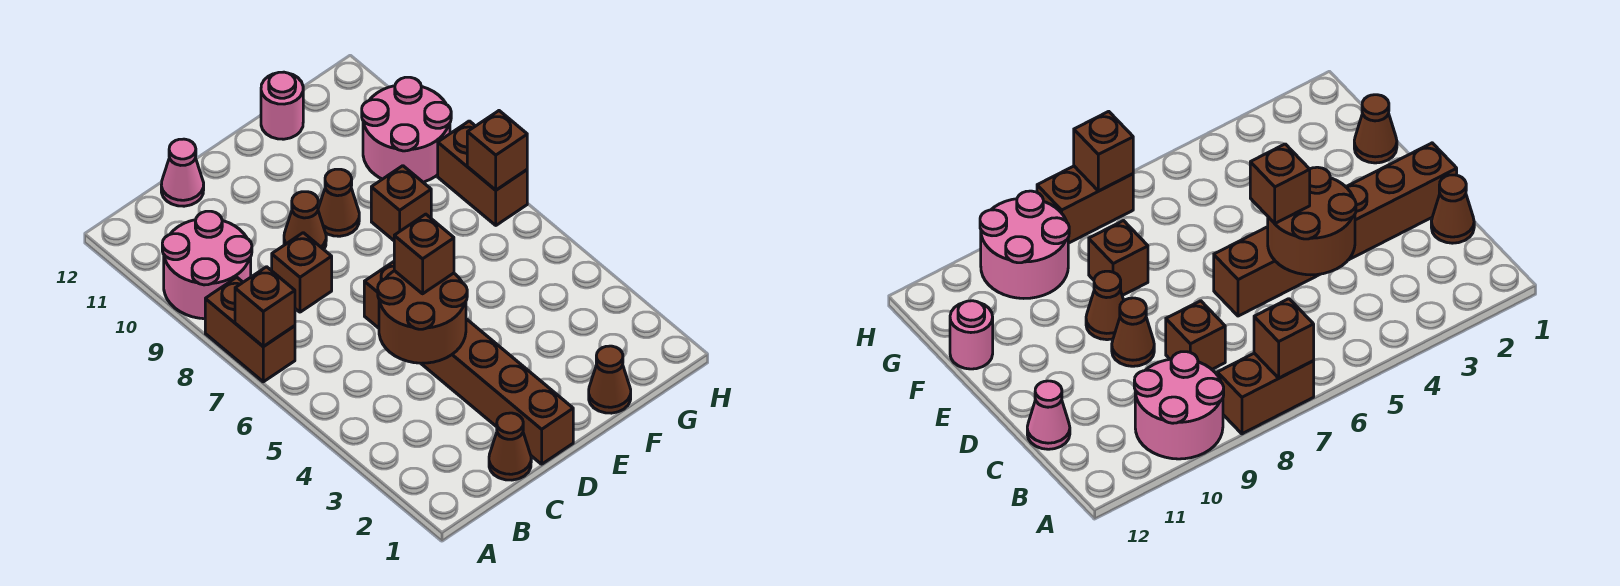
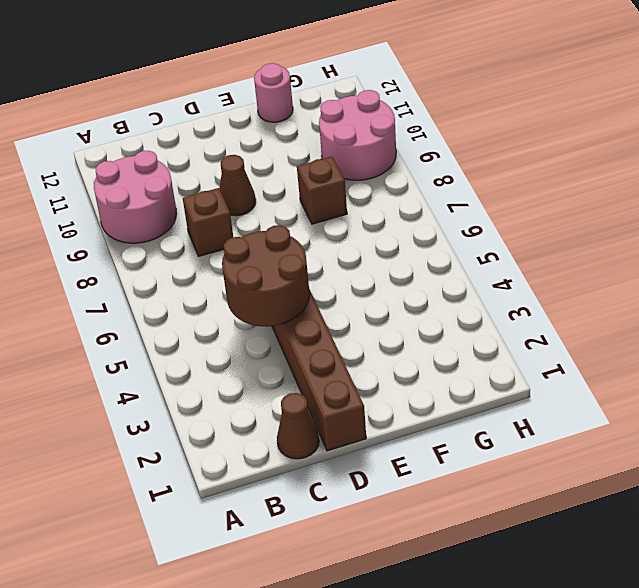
none -> brown 1x2 brick [205,277,295,382]
none -> pink 1x1 cone [161,139,204,206]
none -> brown 1x1 cone [318,169,359,236]

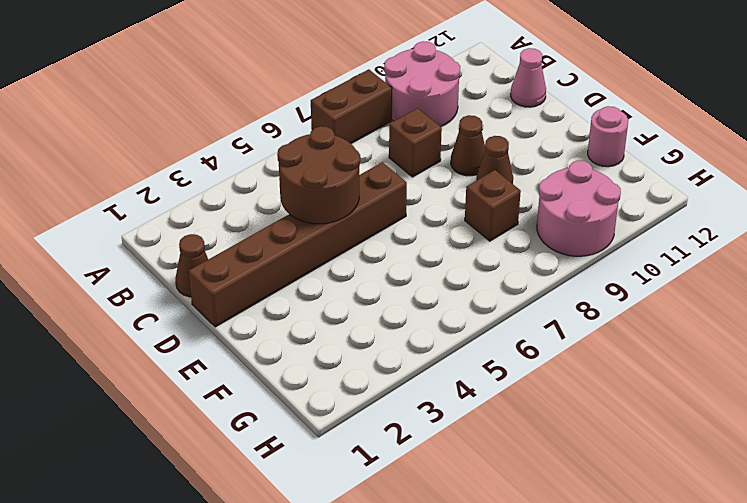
none -> brown 1x1 cone [589,346,631,413]
none -> brown 1x2 brick [438,121,527,225]
none -> brown 1x1 brick [235,267,295,347]

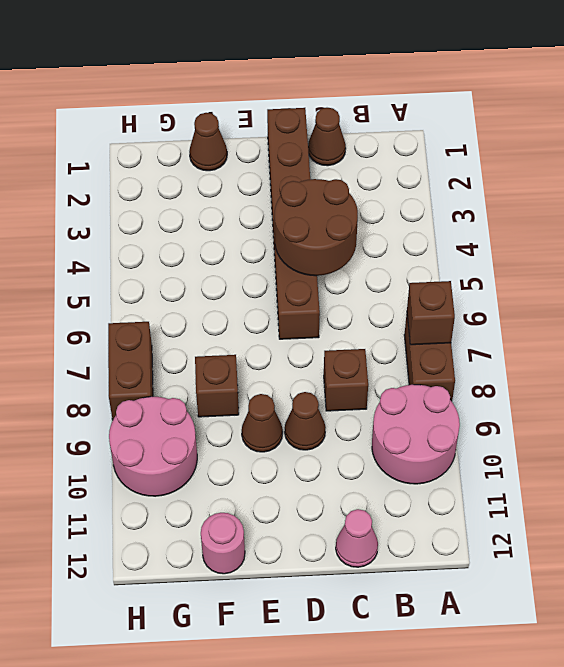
none -> brown 1x1 brick [467,111,527,190]
none -> brown 1x1 brick [394,214,454,294]

